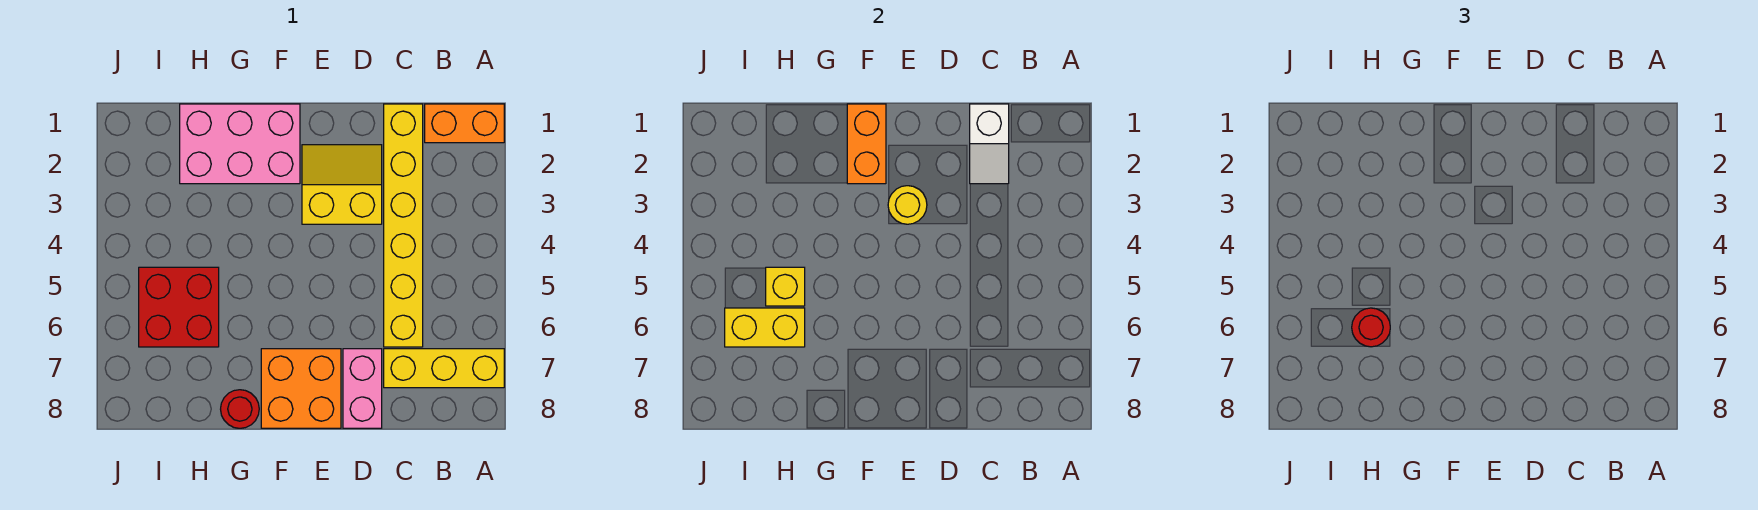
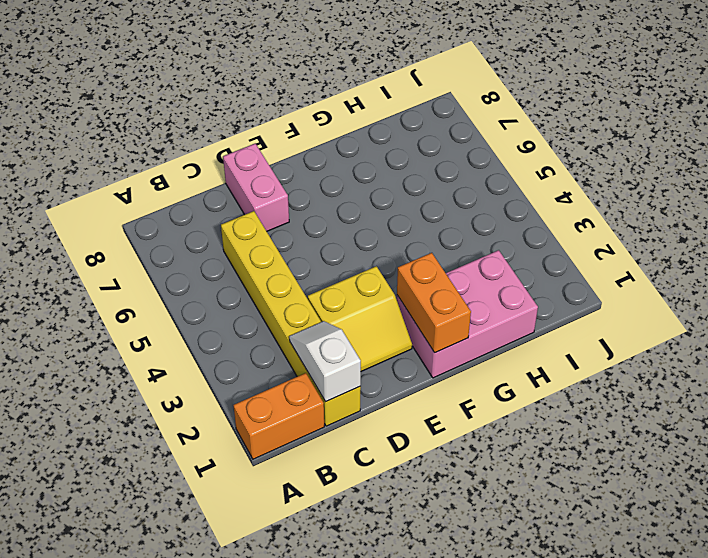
none -> yellow 1x3 brick [384,349,504,388]
none -> orange 2x2 brick [261,349,341,428]
none -> red 1x1 round brick [221,390,259,428]

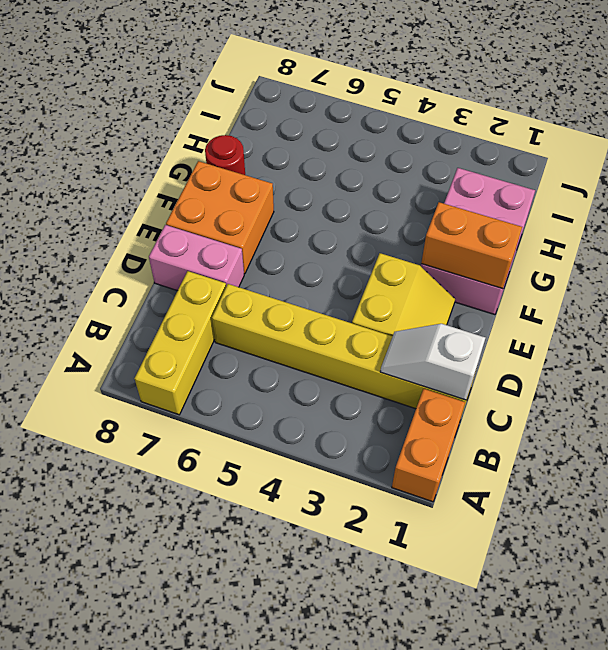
none -> red 2x2 brick [139,267,219,347]
none -> yellow 1x1 round brick [888,186,927,224]
none -> yellow 1x1 brick [766,267,805,306]

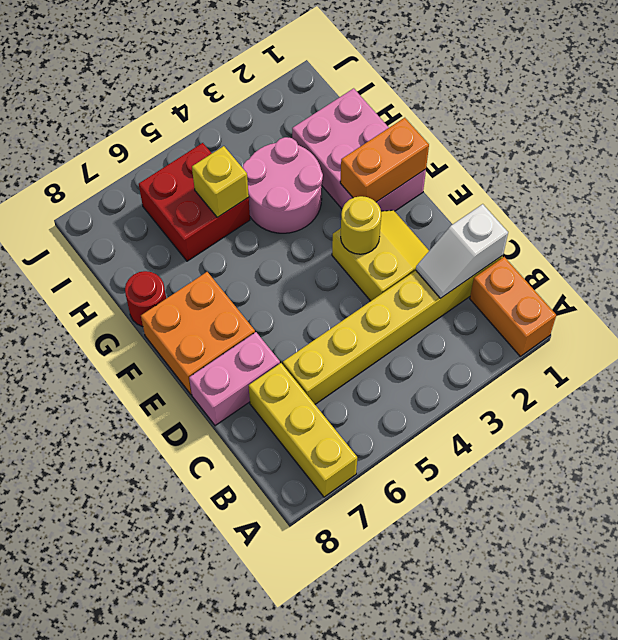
pink 2x2 round brick [243,137,323,233] -> none
none -> yellow 1x2 brick [725,308,805,347]
none -> red 1x1 round brick [1352,308,1390,347]

